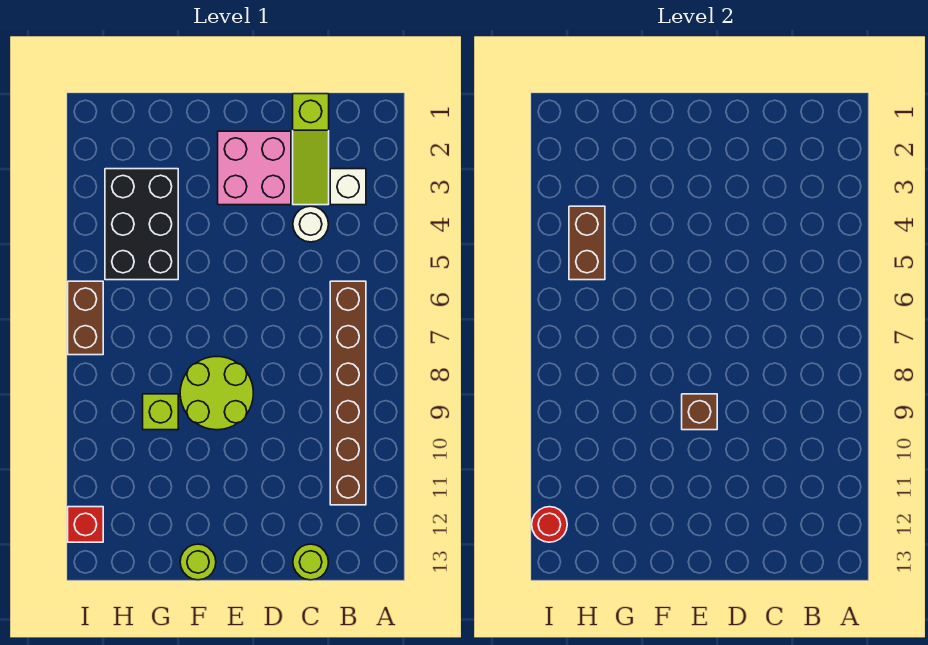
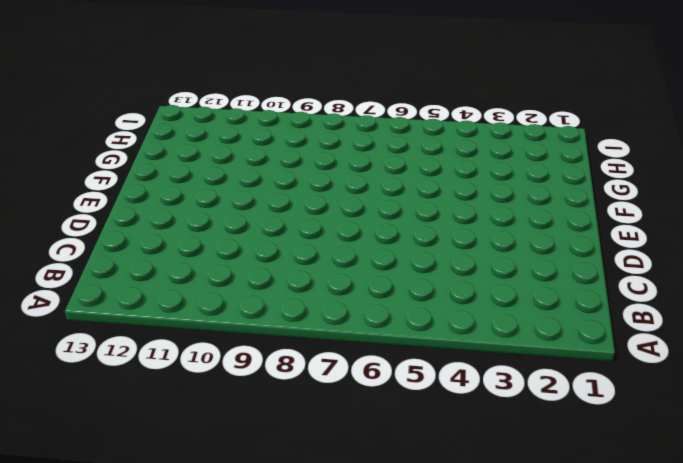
none -> white 1x1 brick [330,169,366,205]
none -> brown 1x6 brick [330,281,366,505]
none -> lime 1x3 slope [293,94,329,205]

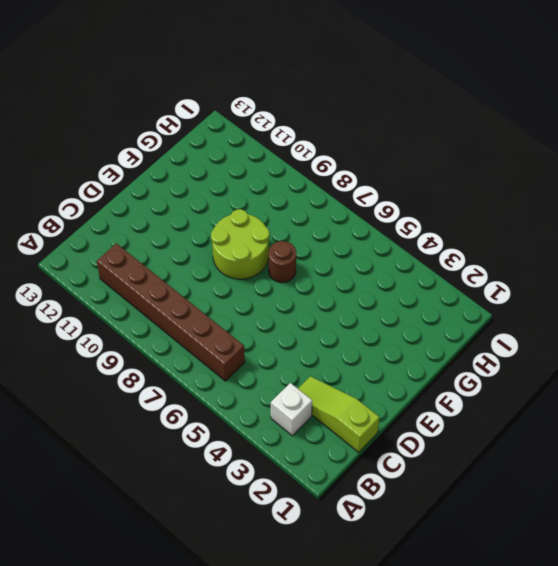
brown 1x1 round brick [269,241,296,283] -> none
none -> white 1x1 round brick [293,206,329,242]
none -> lime 1x1 round brick [293,544,328,580]
none -> pink 2x2 brick [218,131,291,205]

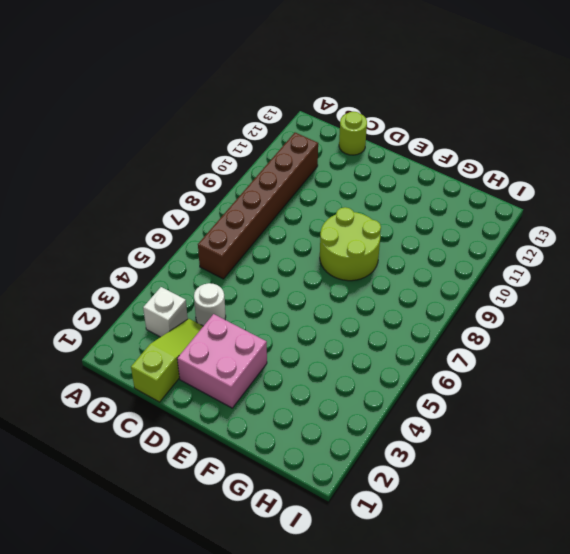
none -> lime 1x1 round brick [180,544,216,580]
none -> black 2x3 brick [105,169,178,280]
none -> lime 1x1 brick [143,394,178,430]

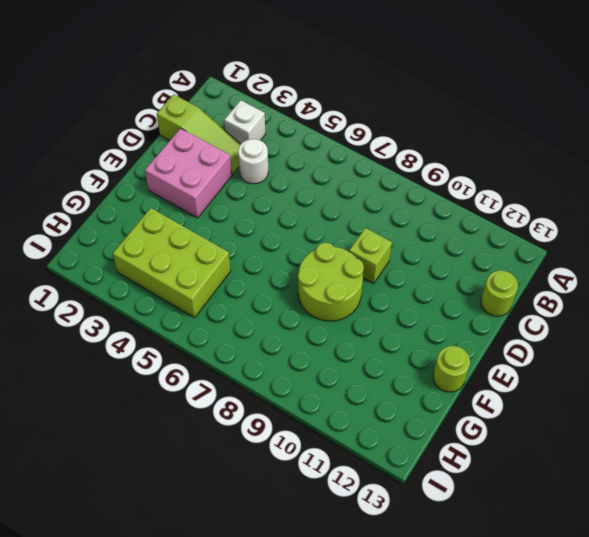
lime 1x1 brick [349,228,392,283] -> lime 1x1 brick moved to [143,394,178,430]
lime 2x3 brick [113,208,231,318] -> black 2x3 brick [105,169,178,280]
none -> brown 1x6 brick [330,281,366,505]
none -> brown 1x2 brick [68,281,103,355]
none -> red 1x1 brick [68,507,103,542]

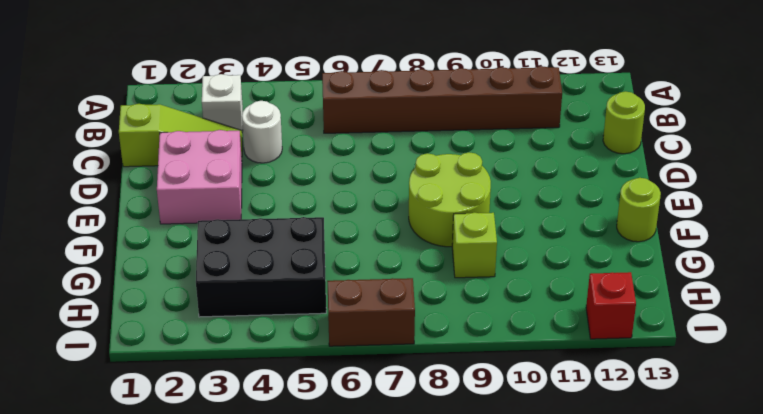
none -> brown 1x1 brick [682,394,717,430]
none -> brown 1x2 brick [569,206,605,280]
none -> red 1x1 round brick [532,507,567,542]

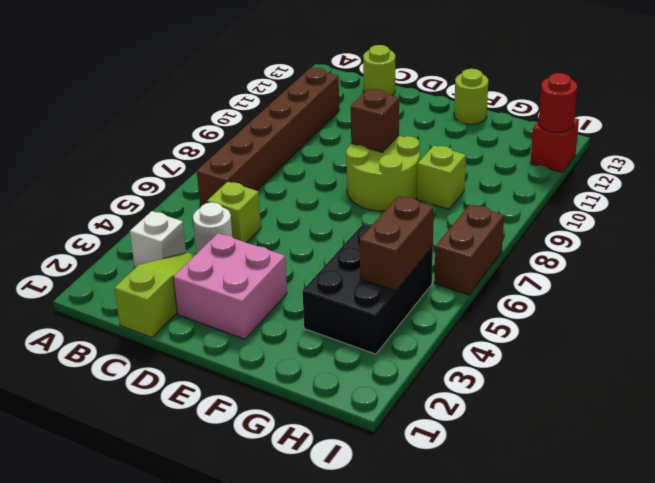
lime 1x1 brick [207,182,261,243] -> none

